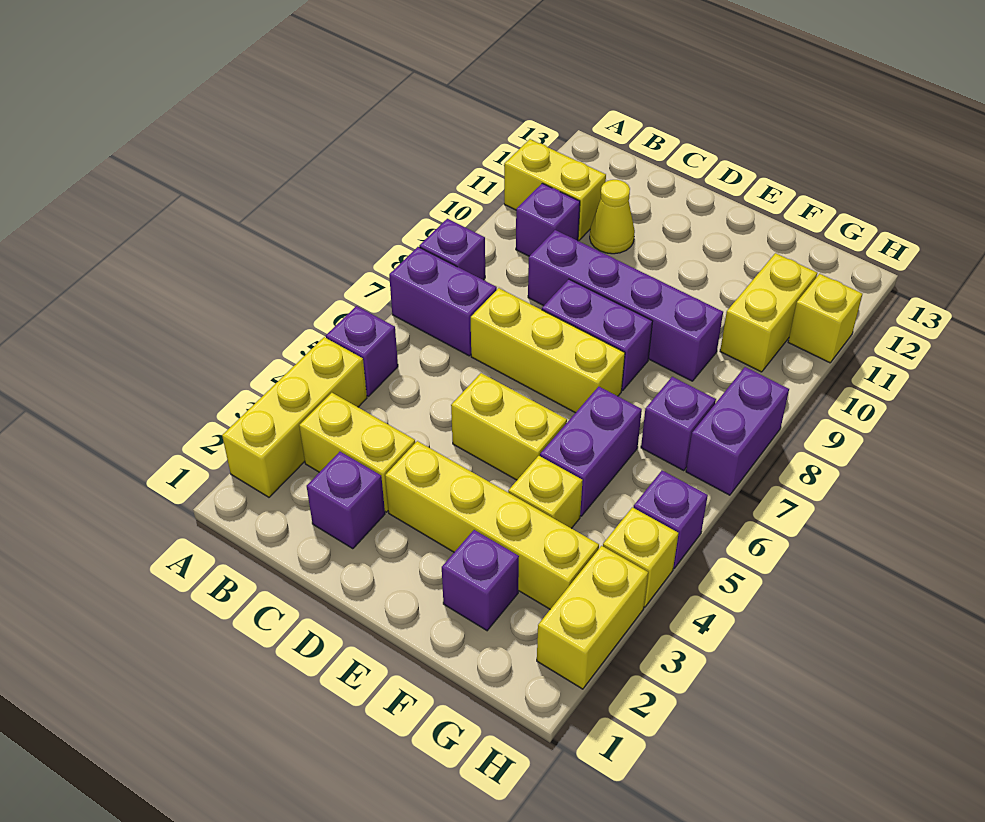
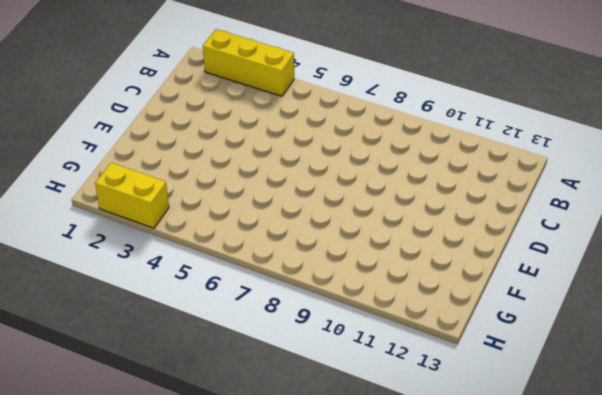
none -> purple 1x1 brick [326,306,398,396]
none -> purple 1x2 brick [389,247,497,356]
none -> purple 1x1 brick [419,219,485,280]

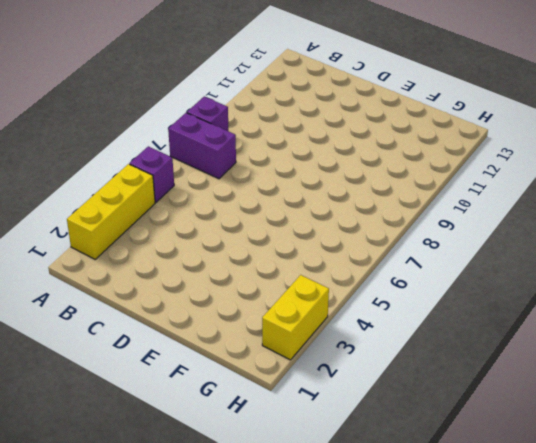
none -> yellow 1x2 brick [504,139,606,241]
none -> yellow 1x2 brick [299,393,415,512]
none -> purple 1x1 brick [516,183,580,256]

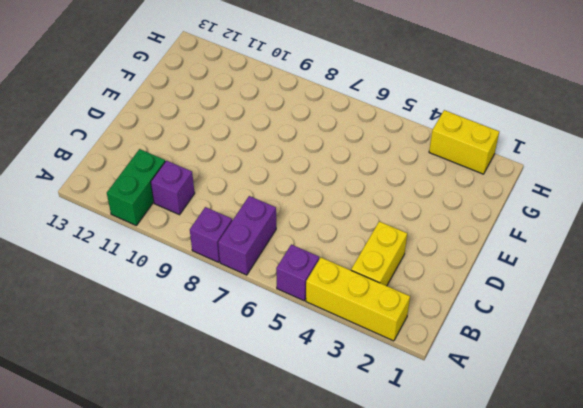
green 1x2 brick [107,149,165,225] -> yellow 1x2 brick [504,139,606,241]
none -> purple 1x1 brick [307,452,385,549]
none -> yellow 1x3 brick [471,288,625,413]
none -> purple 1x4 brick [528,230,723,381]

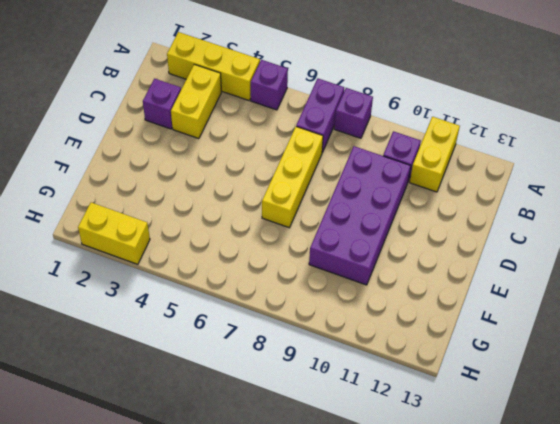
purple 2x4 brick [309,146,411,285] -> purple 1x4 brick [528,230,723,381]
none -> yellow 1x1 cone [590,180,635,254]
none -> yellow 1x4 brick [385,441,599,609]
none -> yellow 1x2 brick [451,373,567,480]

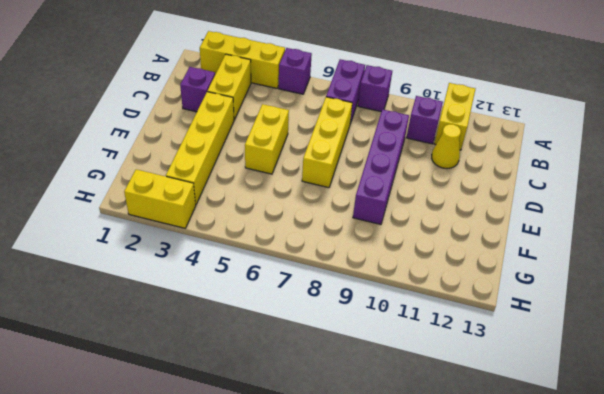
none -> purple 1x2 brick [542,279,653,391]
none -> purple 1x1 brick [442,530,519,631]
none -> yellow 1x1 brick [508,456,583,528]

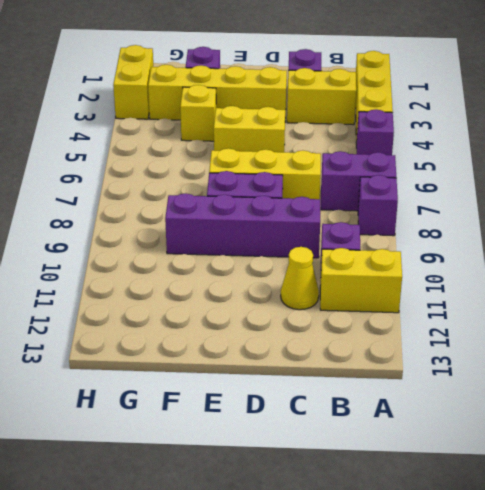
none -> purple 1x2 brick [540,387,642,516]
none -> purple 1x1 brick [641,377,716,471]
none -> yellow 1x2 brick [720,253,817,372]

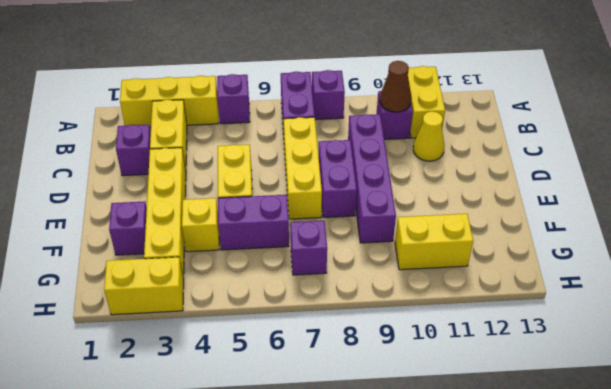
brown 1x1 cone [380,61,411,112] -> none
none -> yellow 1x1 brick [603,507,679,607]
none -> purple 1x1 brick [634,471,708,568]
none -> purple 1x2 brick [686,367,789,495]

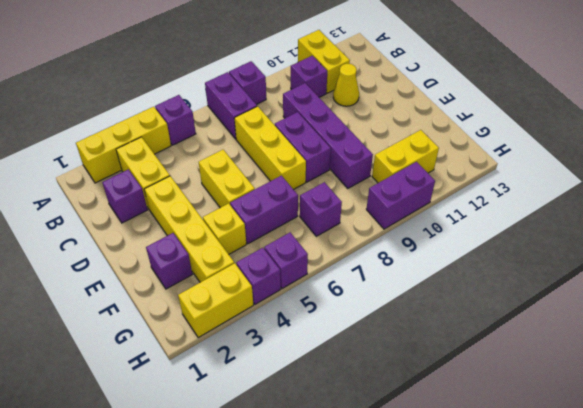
purple 1x1 brick [236,248,281,304] -> yellow 1x1 brick [603,507,679,607]
purple 1x2 brick [366,162,435,229] -> purple 1x2 brick moved to [686,367,789,495]
none -> yellow 1x1 brick [788,274,862,363]

